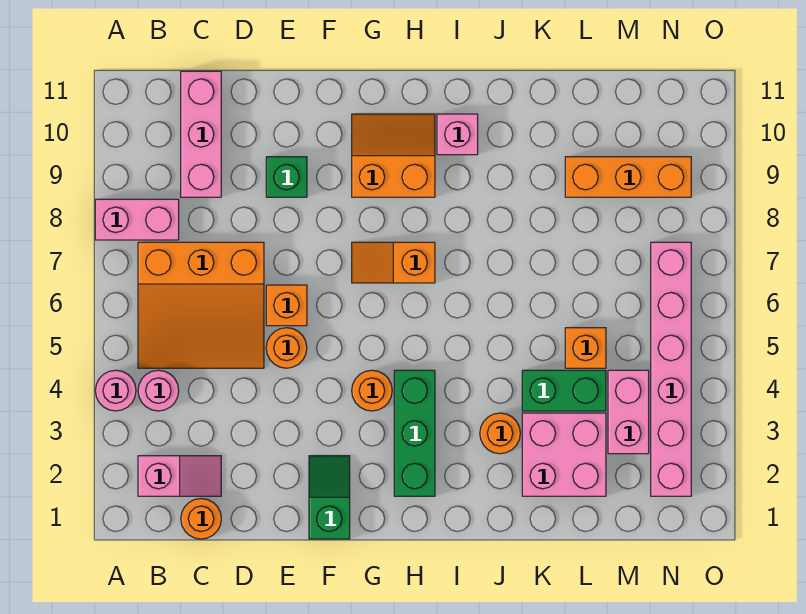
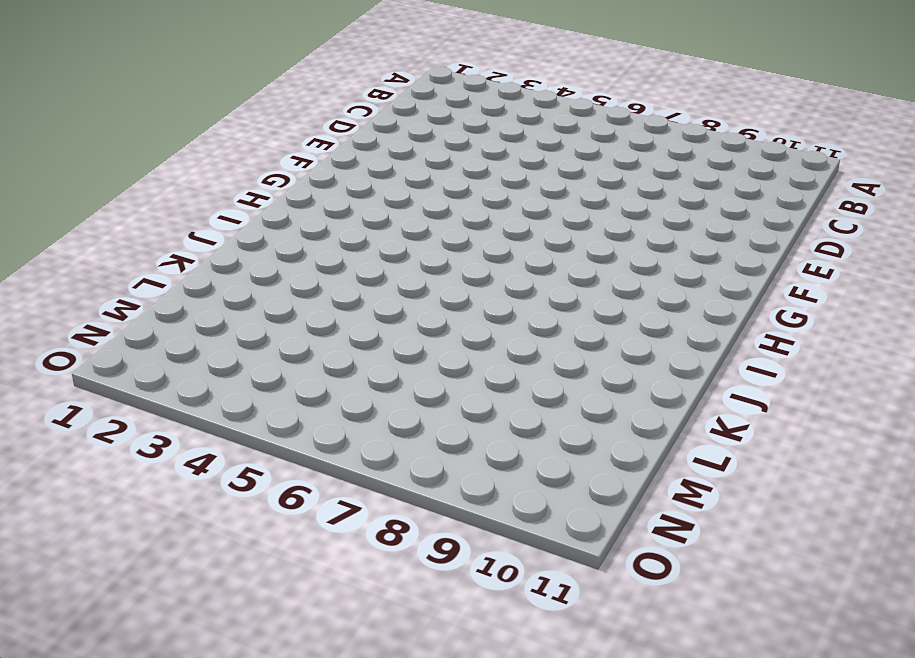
none -> pink 1x1 round brick [95,370,136,411]
none -> pink 1x2 brick [95,199,179,240]
none -> pink 1x2 slope [138,456,221,496]

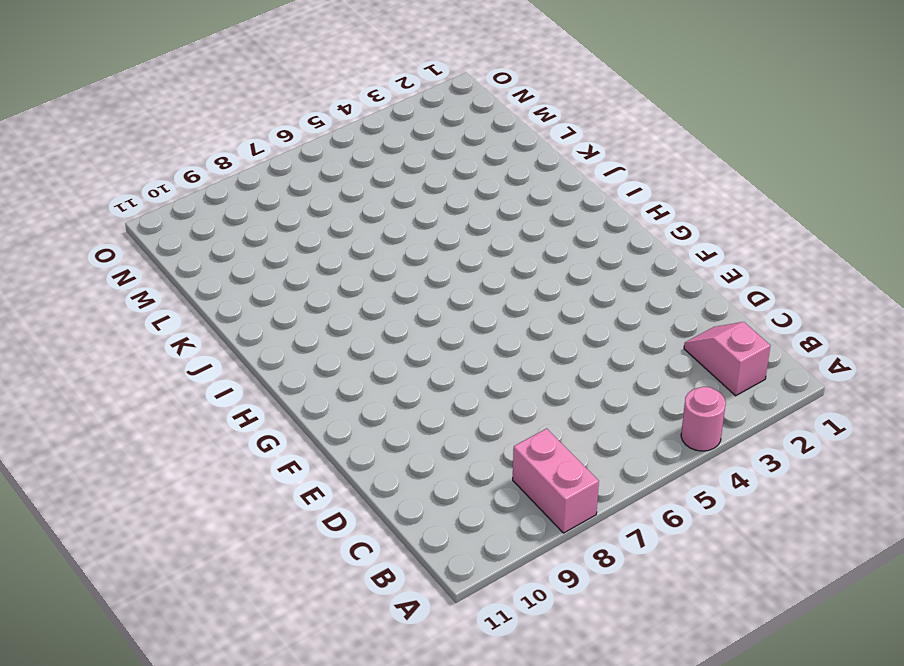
none -> pink 1x1 round brick [138,370,179,411]
none -> orange 3x3 slope [138,242,264,368]
none -> orange 1x1 round brick [181,499,221,539]

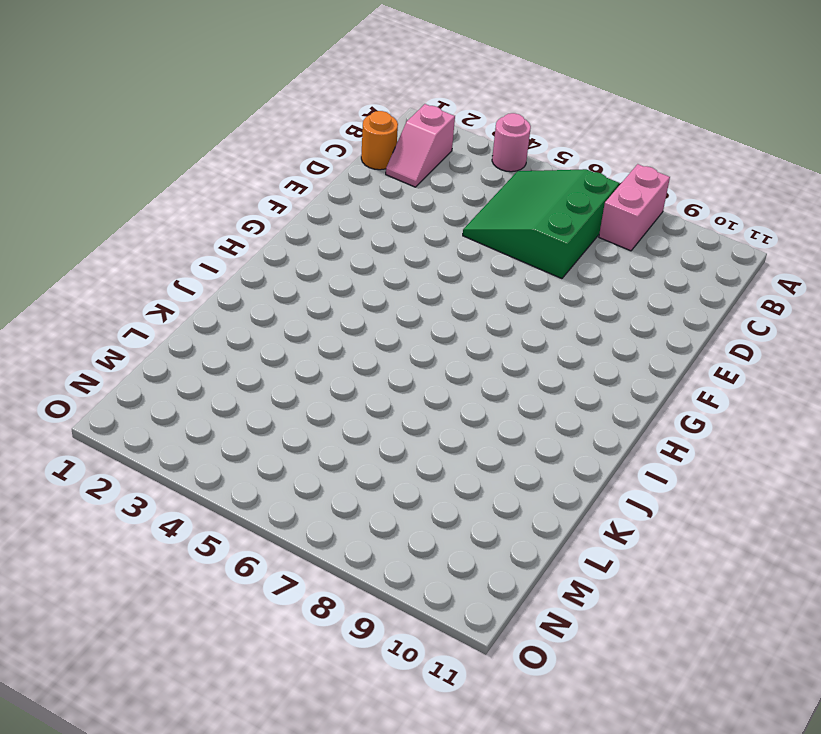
green 3x3 slope [463,169,619,279] -> orange 3x3 slope [138,242,264,368]
none -> pink 1x1 round brick [138,370,179,411]
none -> pink 1x3 brick [181,71,221,197]
none -> orange 1x1 round brick [266,328,307,368]

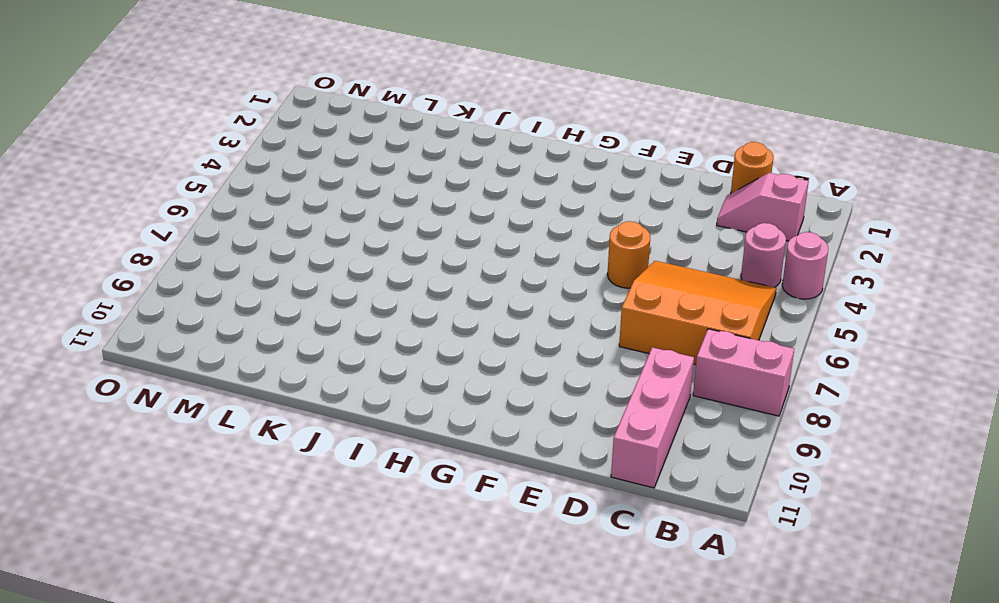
none -> orange 1x1 brick [266,285,307,326]
none -> green 1x1 brick [266,157,307,197]
none -> green 1x2 slope [309,456,350,539]

